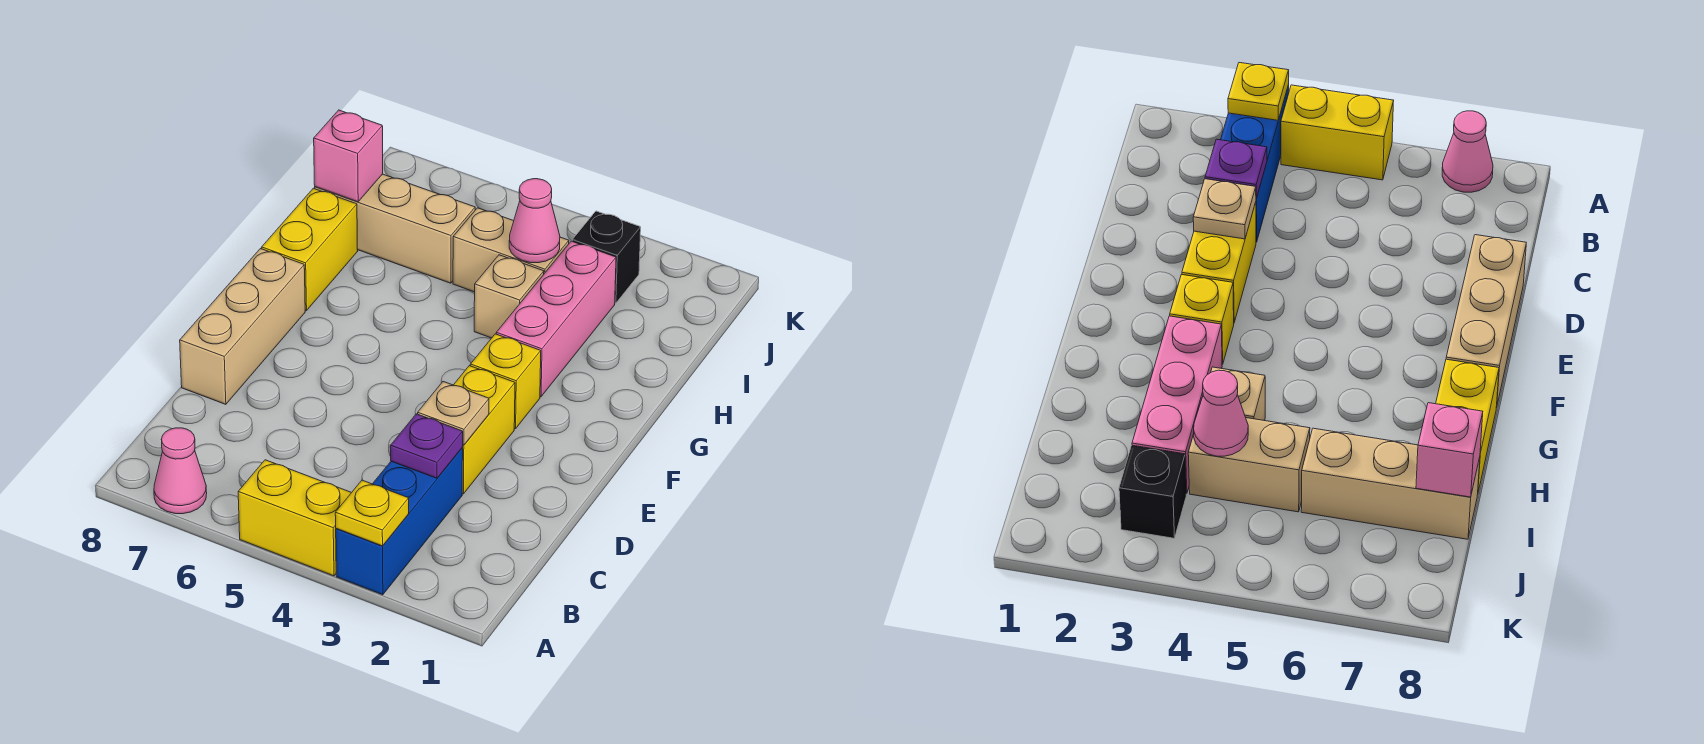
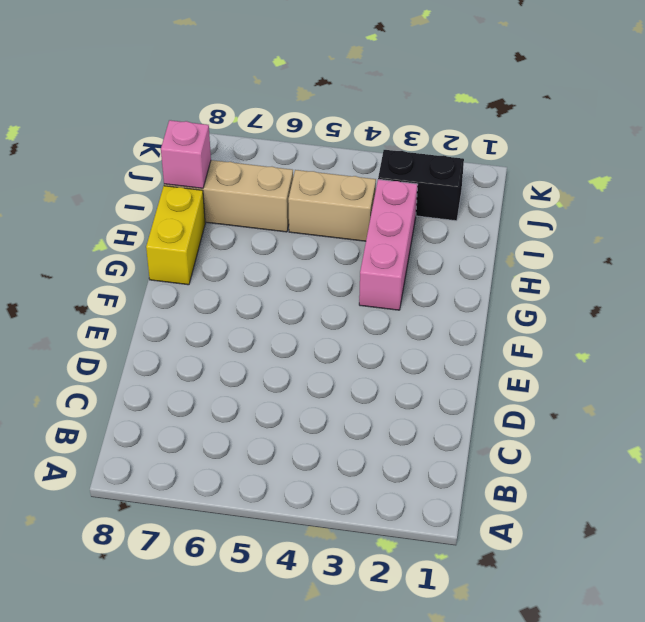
black 1x2 brick [378,150,464,221] -> black 1x1 brick [572,211,641,303]
none -> blue 1x3 brick [336,448,463,595]
none -> yellow 1x2 brick [238,460,351,576]
none -> pink 1x1 cone [154,428,207,514]

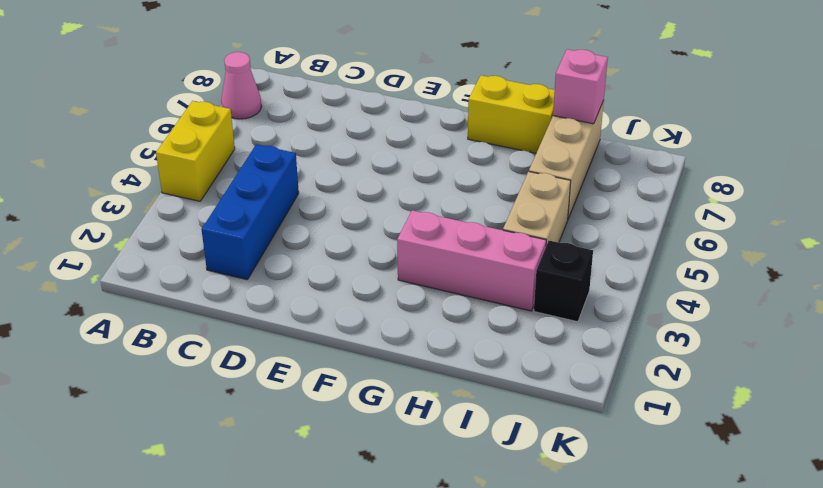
blue 1x3 brick [202,144,299,280] -> blue 1x3 brick turned to [336,448,463,595]
none -> yellow 1x2 brick [454,366,515,494]
none -> tan 1x3 brick [180,249,305,404]
none -> yellow 1x1 brick [470,334,541,429]

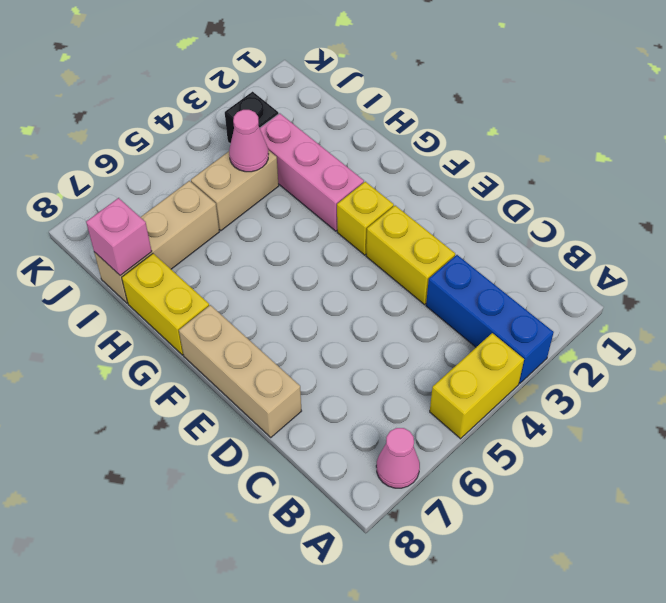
none -> tan 1x1 brick [474,255,544,338]
none -> yellow 1x1 plate [335,480,409,546]
none -> purple 1x1 plate [391,414,463,478]

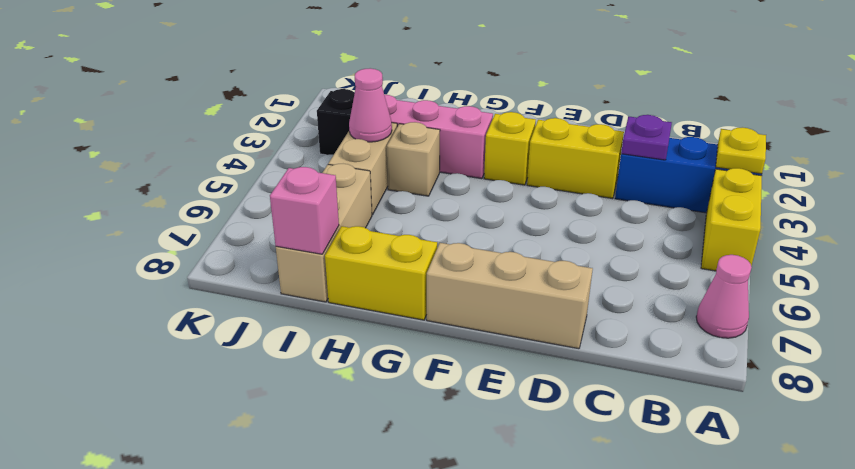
none -> tan 1x1 plate [418,382,489,445]

